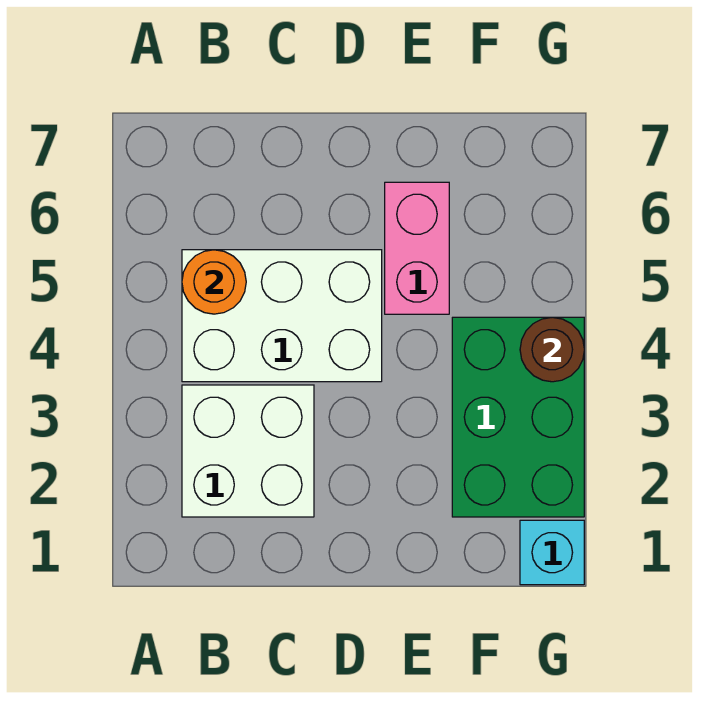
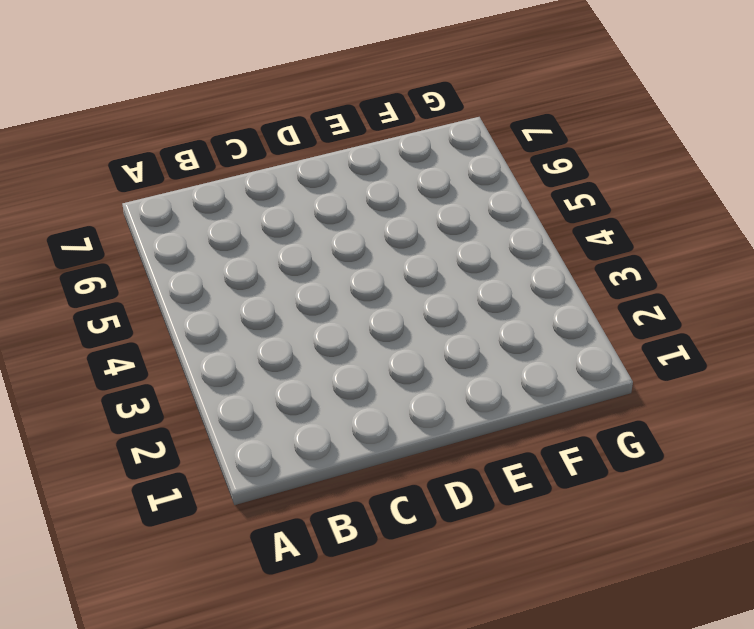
none -> white 2x2 brick [182,385,314,517]
none -> white 2x3 brick [182,250,382,382]

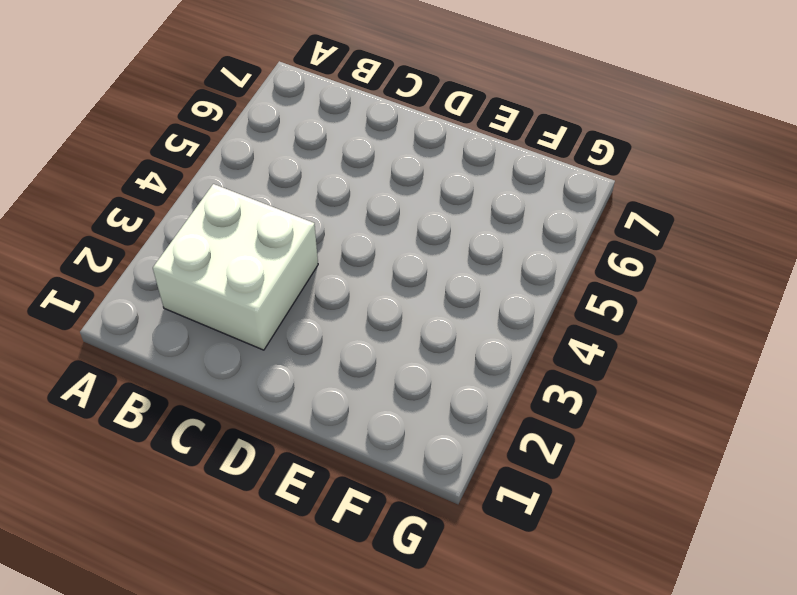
none -> white 2x3 brick [182,250,382,382]
none -> pink 1x2 brick [385,182,449,314]

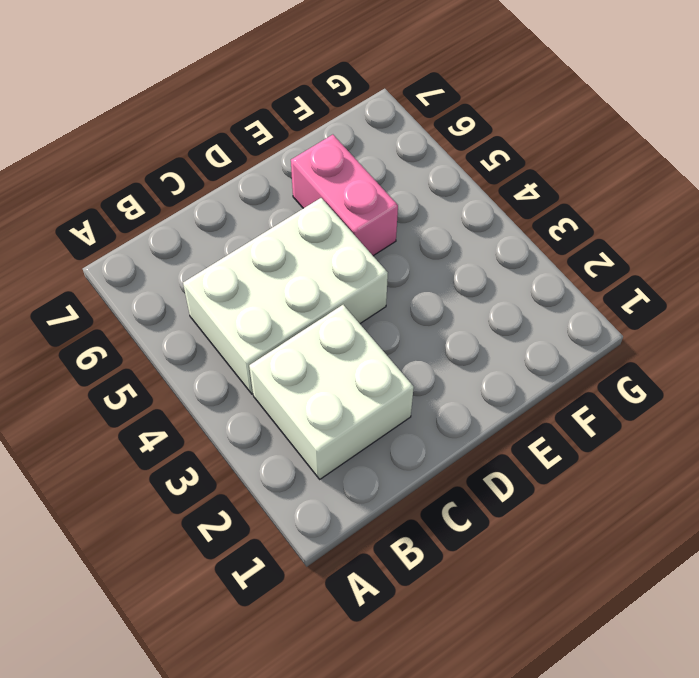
none -> green 2x3 brick [452,317,584,517]
none -> cyan 1x1 brick [520,520,584,585]

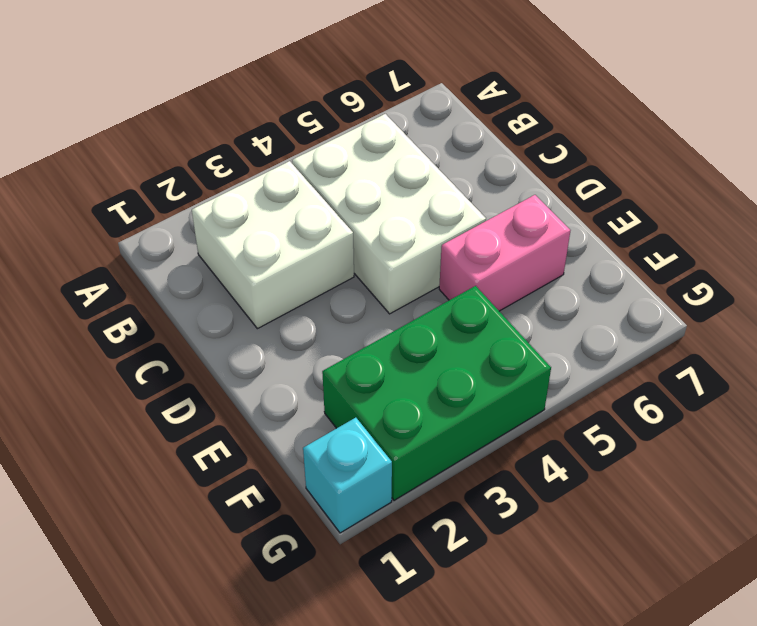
none -> orange 1x1 round brick [182,250,246,314]
none -> brown 1x1 round brick [520,317,584,382]

